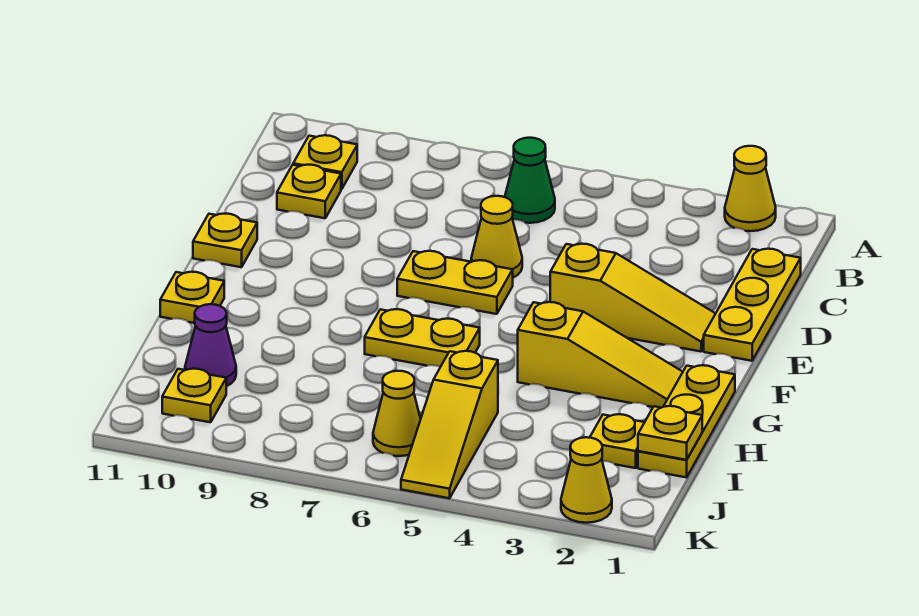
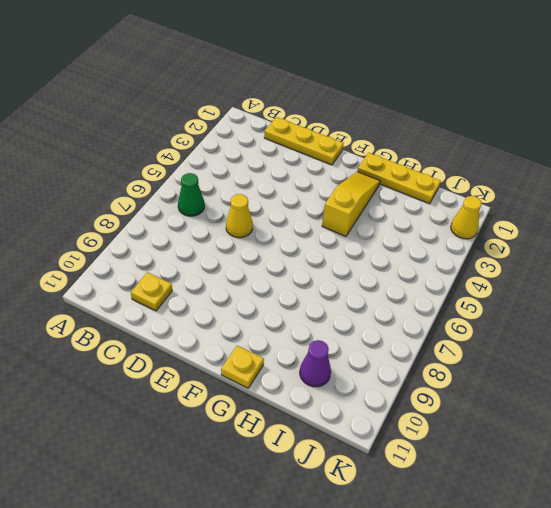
none -> yellow 1x1 cone [725,146,776,231]
none -> yellow 1x1 plate [293,135,357,189]
none -> yellow 1x3 slope [550,244,716,351]

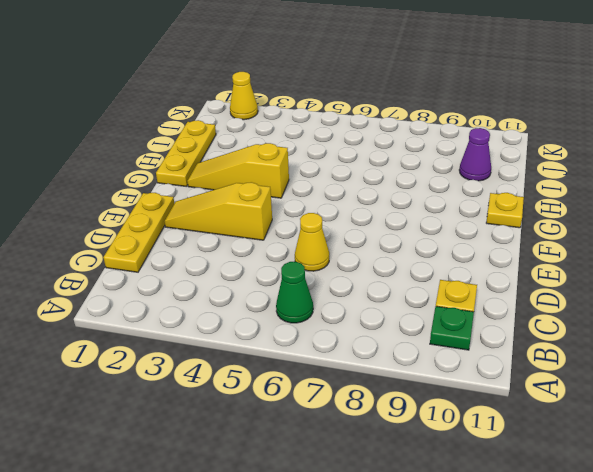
green 1x1 plate [430,306,474,350] -> yellow 1x1 plate [293,135,357,189]
none -> yellow 1x1 cone [725,146,776,231]
none -> yellow 1x2 plate [397,251,513,314]
none -> yellow 1x1 plate [193,214,257,267]

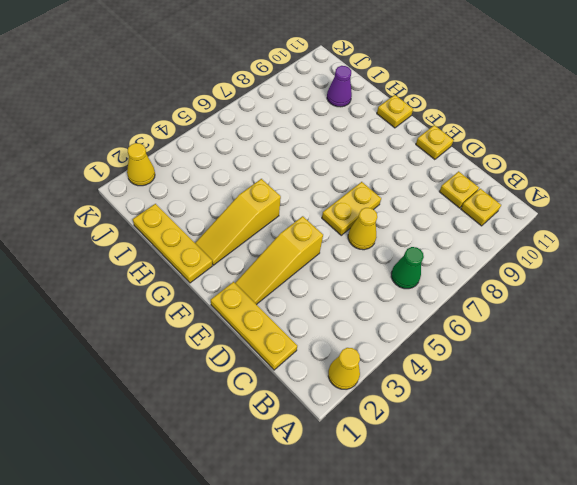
none -> yellow 1x2 plate [365,309,480,367]
none -> yellow 1x1 plate [590,414,645,468]
none -> yellow 1x3 slope [401,351,498,498]

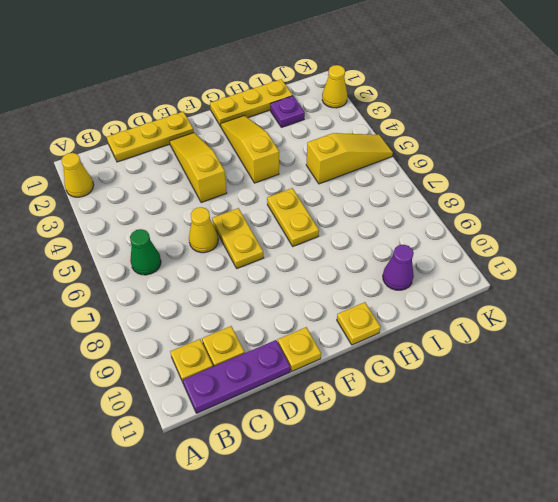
purple 1x3 plate [183,340,290,413] -> none
purple 1x1 plate [270,96,305,127] -> yellow 1x1 plate [590,414,645,468]
none -> yellow 1x1 cone [373,371,421,456]
none -> yellow 1x1 plate [162,369,226,422]
none -> yellow 1x1 plate [638,406,702,460]

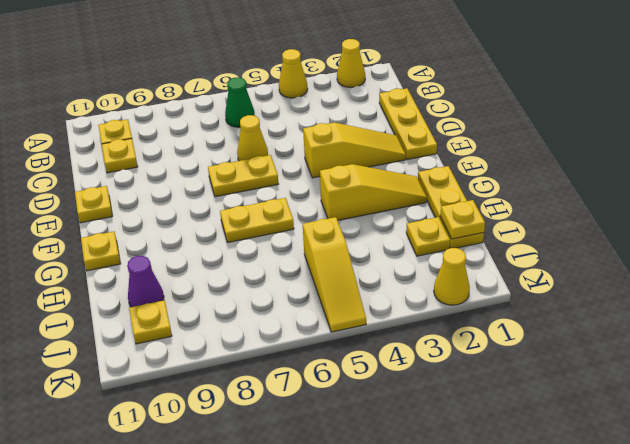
yellow 1x1 cone [279,49,308,98] -> yellow 1x1 cone moved to [373,371,421,456]

